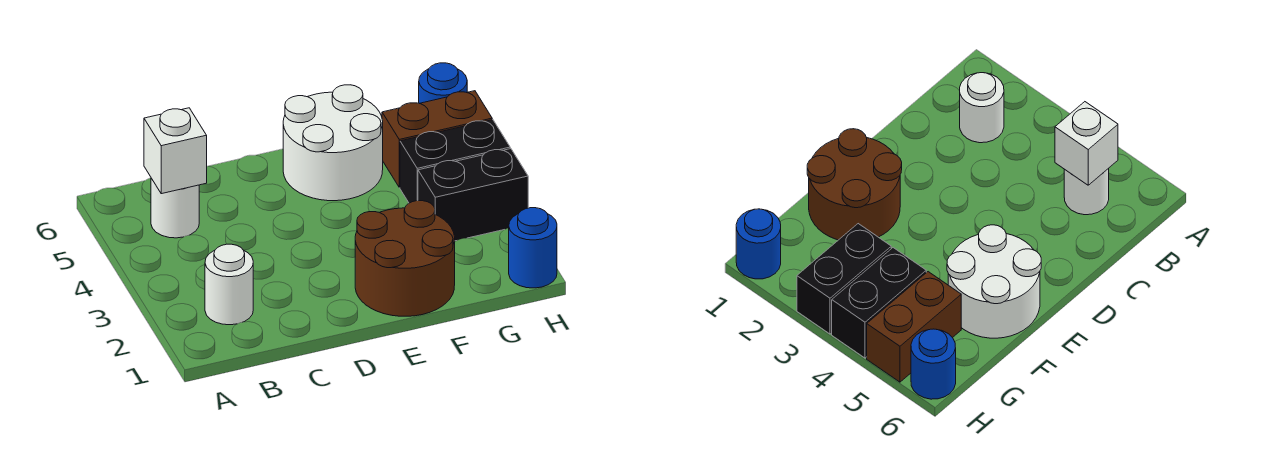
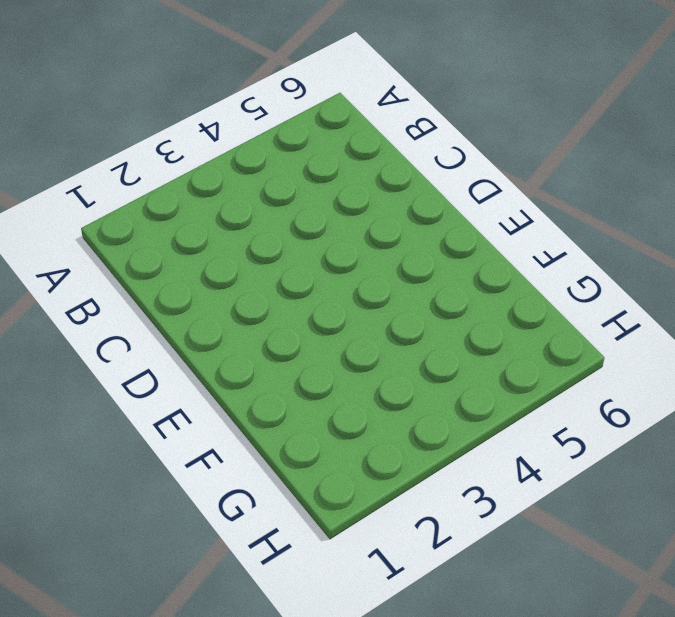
none -> white 1x1 round brick [205,244,253,325]
none -> white 1x1 round brick [151,178,199,238]

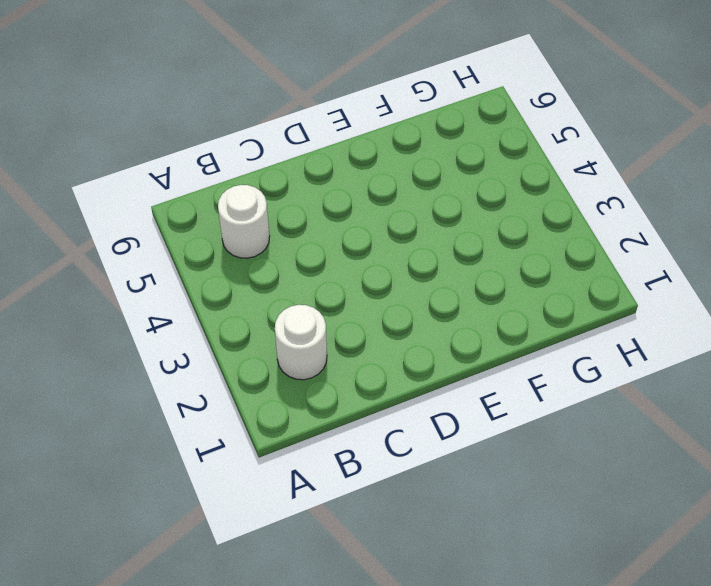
none -> brown 2x2 round brick [355,201,455,316]
none -> white 2x2 round brick [283,85,383,201]

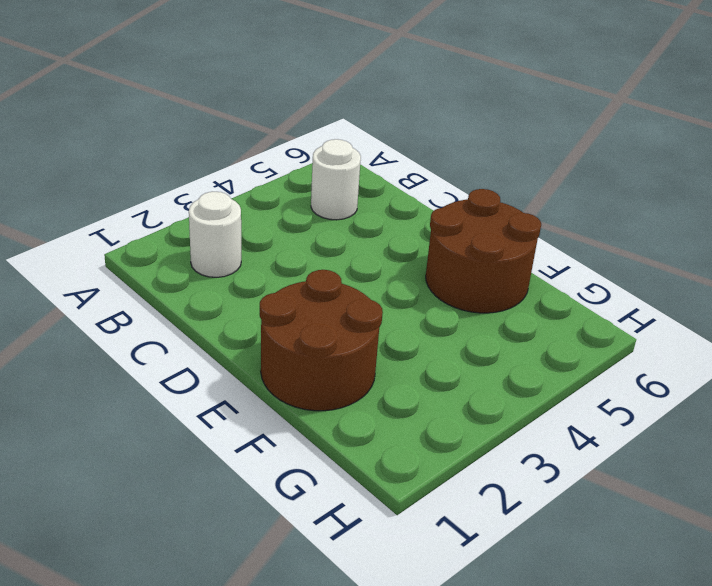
brown 2x2 round brick [426,189,541,313] -> white 2x2 round brick [283,85,383,201]
none -> black 1x2 brick [418,149,528,241]
none -> black 1x2 brick [400,120,510,203]

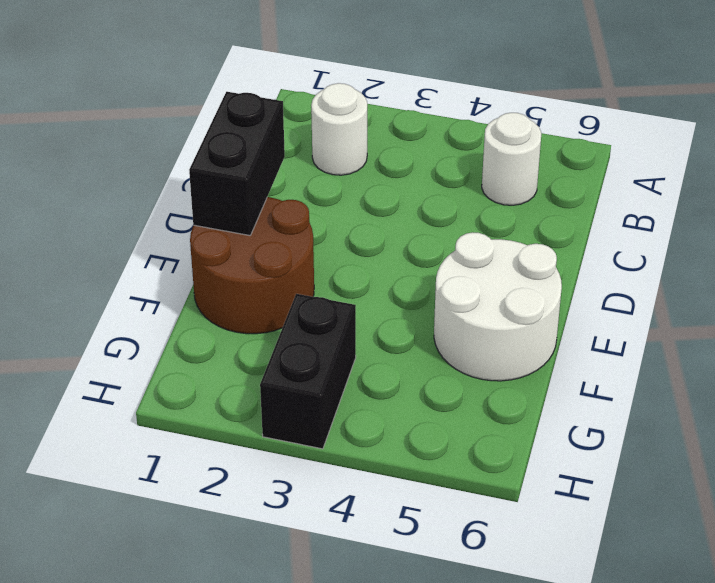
black 1x2 brick [189,92,285,235] -> black 1x2 brick moved to [400,120,510,203]
none -> brown 1x2 brick [382,91,492,187]
none -> blue 1x1 round brick [509,208,557,288]

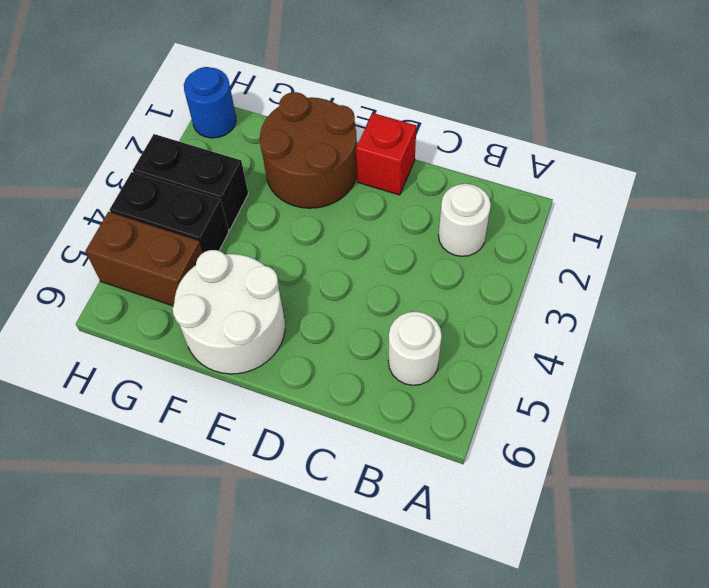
red 1x1 brick [356,113,416,195] -> none
none -> blue 1x1 round brick [419,63,467,103]
none -> white 1x1 brick [144,108,207,194]

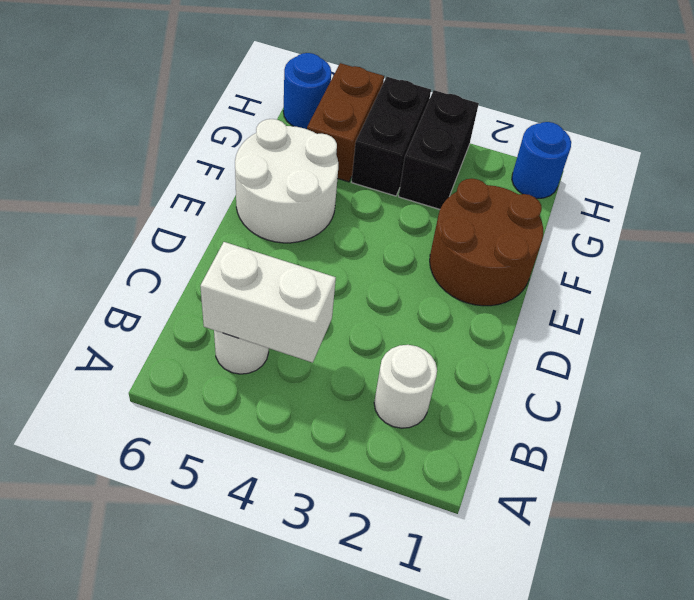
white 1x2 brick [200,242,336,363] -> white 1x1 brick [144,108,207,194]

